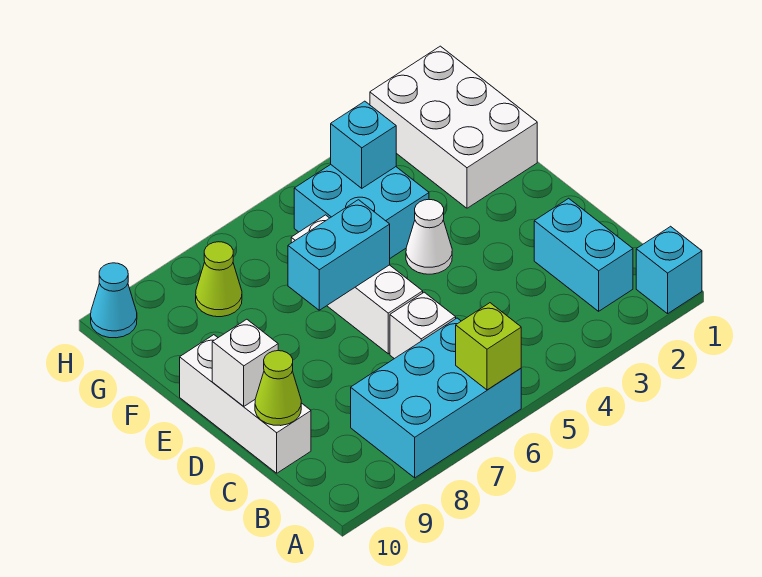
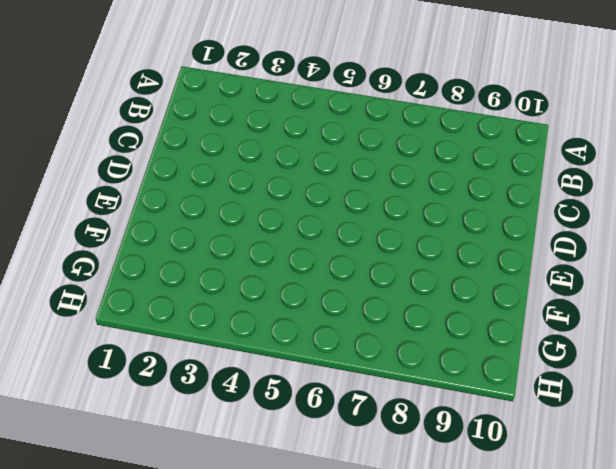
none -> cyan 1x1 brick [636,226,702,314]
none -> cyan 2x3 brick [351,318,521,478]
none -> cyan 1x2 brick [534,198,633,311]

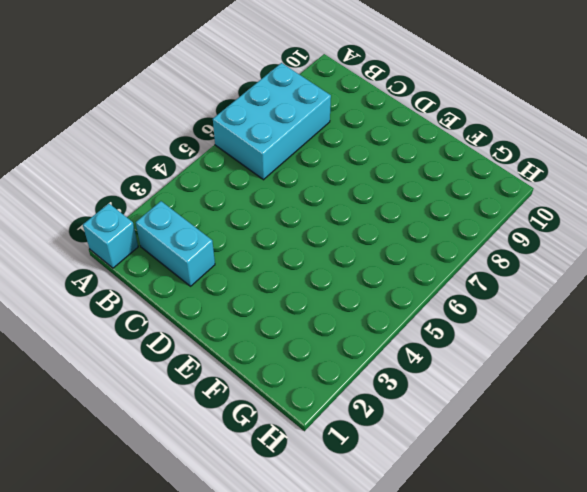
none -> white 1x1 brick [390,292,456,359]
none -> white 1x3 brick [180,335,311,473]
none -> white 1x3 brick [291,215,423,354]

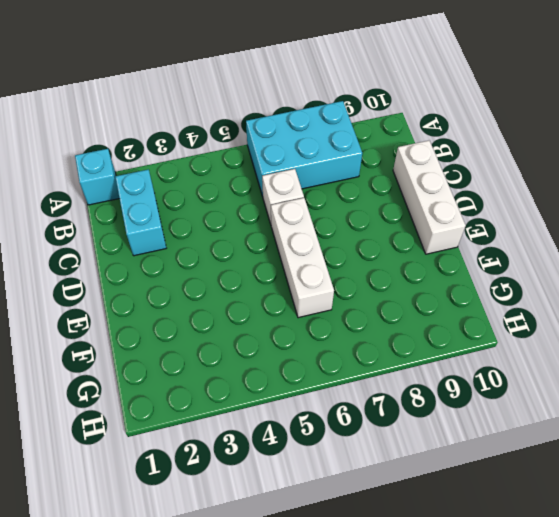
none -> white 1x1 cone [406,199,452,274]
none -> white 2x3 brick [370,46,537,208]
none -> cyan 2x2 brick [294,165,429,258]

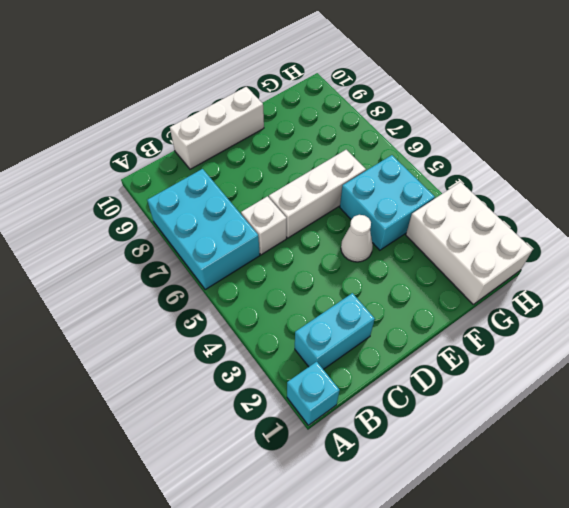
white 2x3 brick [406,182,533,304] -> white 2x3 brick turned to [370,46,537,208]
none -> lime 1x1 cone [196,242,242,317]
none -> cyan 1x1 cone [91,263,137,338]
none -> lime 1x1 brick [456,303,521,390]

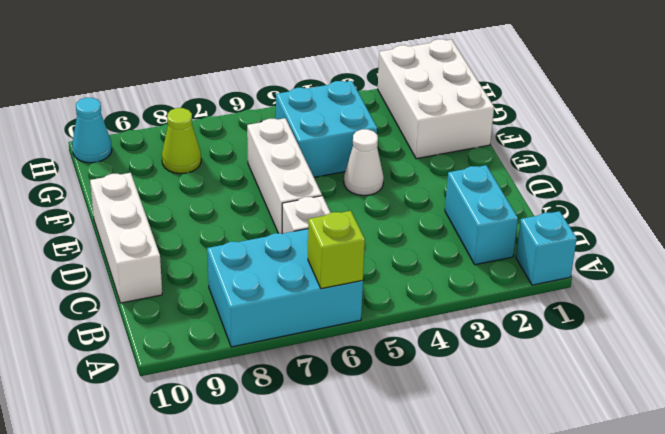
none -> lime 1x1 cone [255,351,301,426]
none -> white 1x1 brick [212,319,278,406]
none -> cyan 1x2 brick [288,200,390,310]

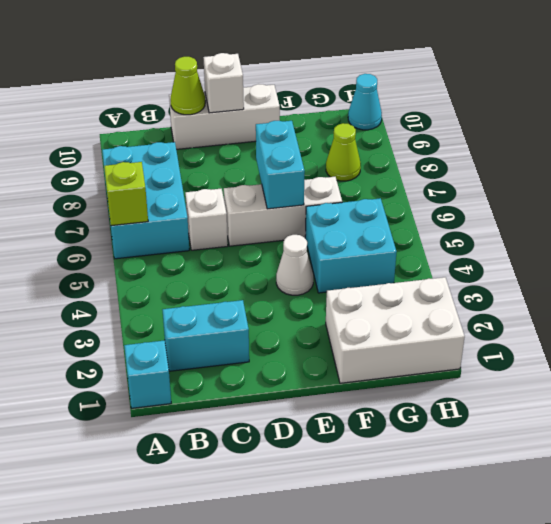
none -> cyan 1x1 brick [331,101,396,188]

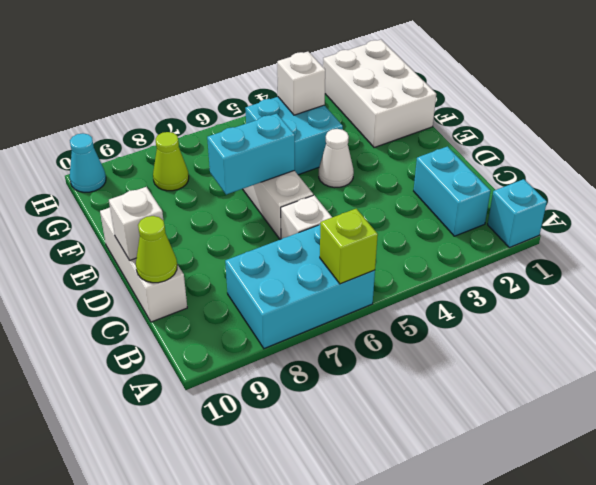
white 1x1 brick [277,52,325,115] -> cyan 1x1 brick [331,101,396,188]

